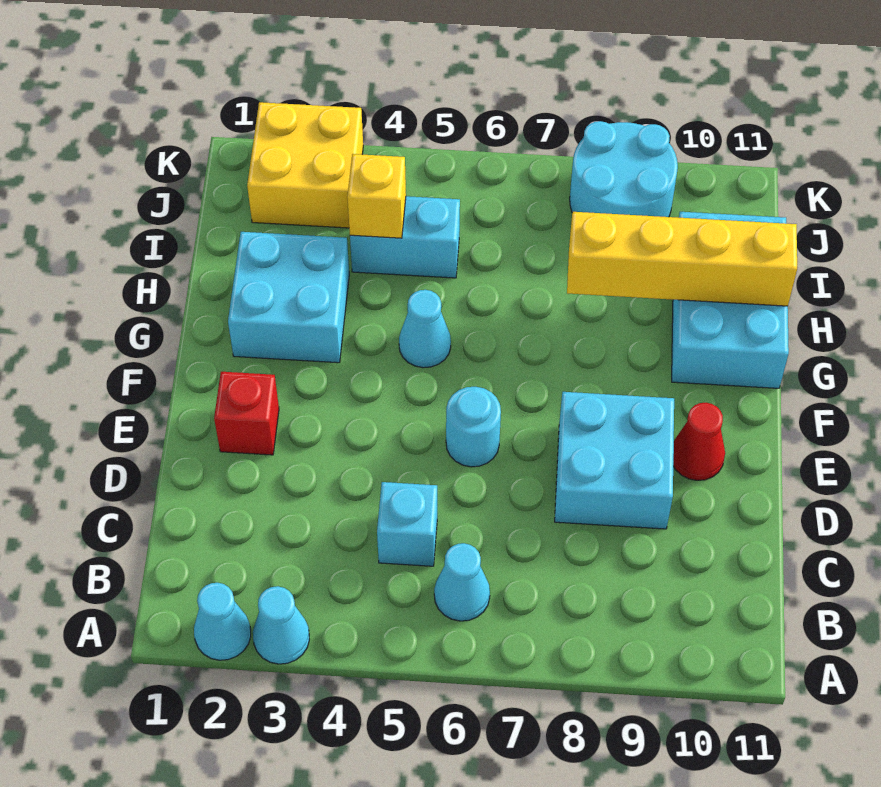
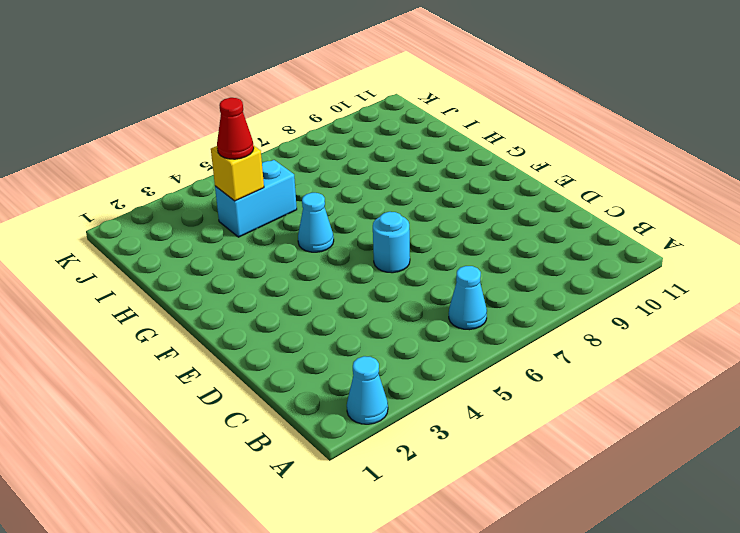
red 1x1 cone [217,98,254,159] -> red 1x1 cone moved to [673,403,725,480]
none -> cyan 1x1 cone [253,586,310,664]
none -> cyan 1x1 brick [377,482,437,566]
none -> cyan 2x2 brick [555,392,674,529]

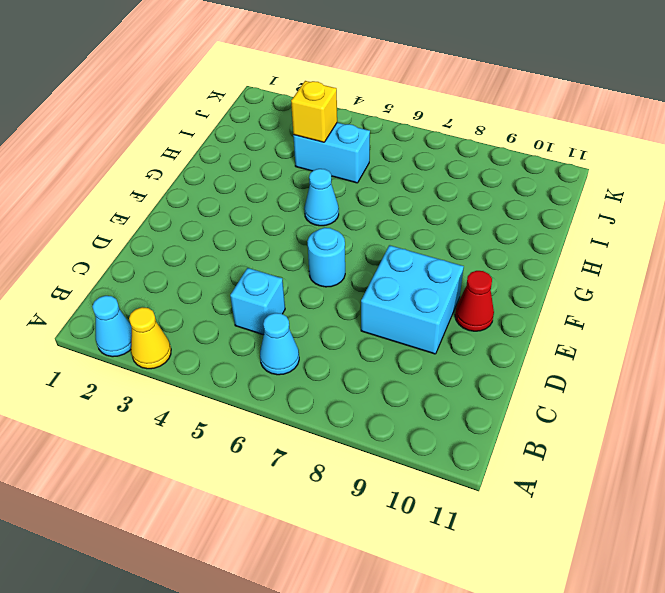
yellow 1x1 cone [129,307,171,369] -> cyan 1x1 cone [253,586,310,664]
none -> red 1x1 brick [214,372,279,455]
none -> cyan 2x2 brick [228,232,349,363]
none -> cyan 2x3 brick [672,212,789,388]

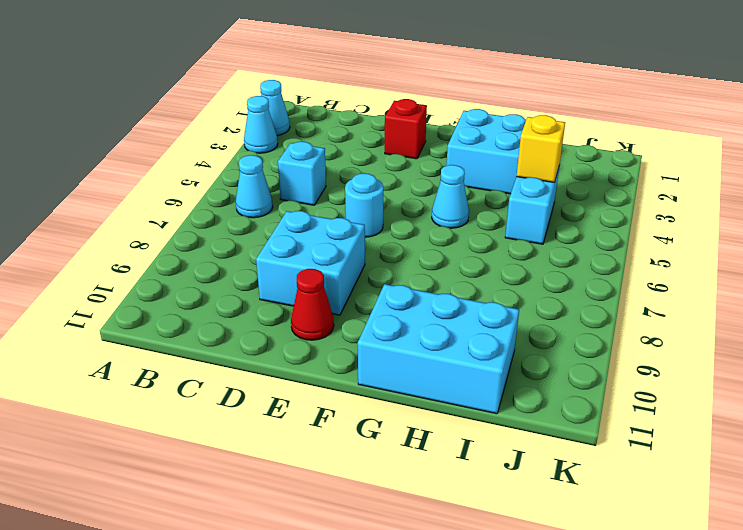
none -> yellow 2x2 brick [247,102,363,228]
none -> cyan 2x2 round brick [570,121,678,217]
none -> yellow 1x4 brick [567,212,797,306]

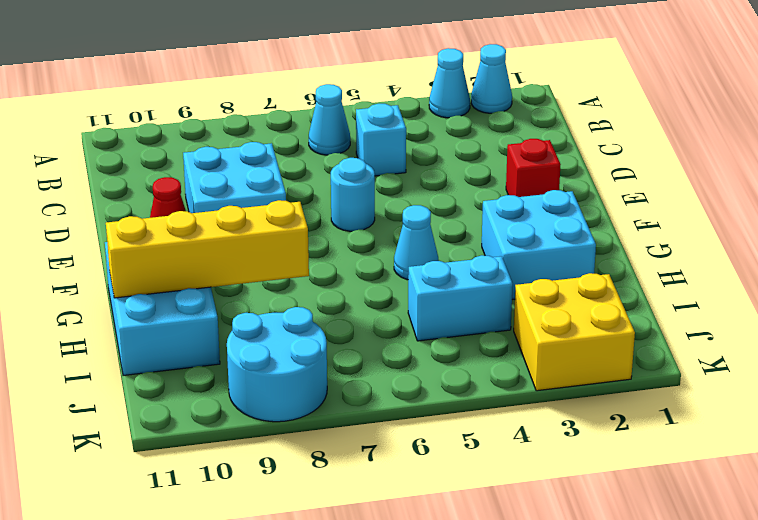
none -> yellow 1x1 brick [347,154,406,238]

